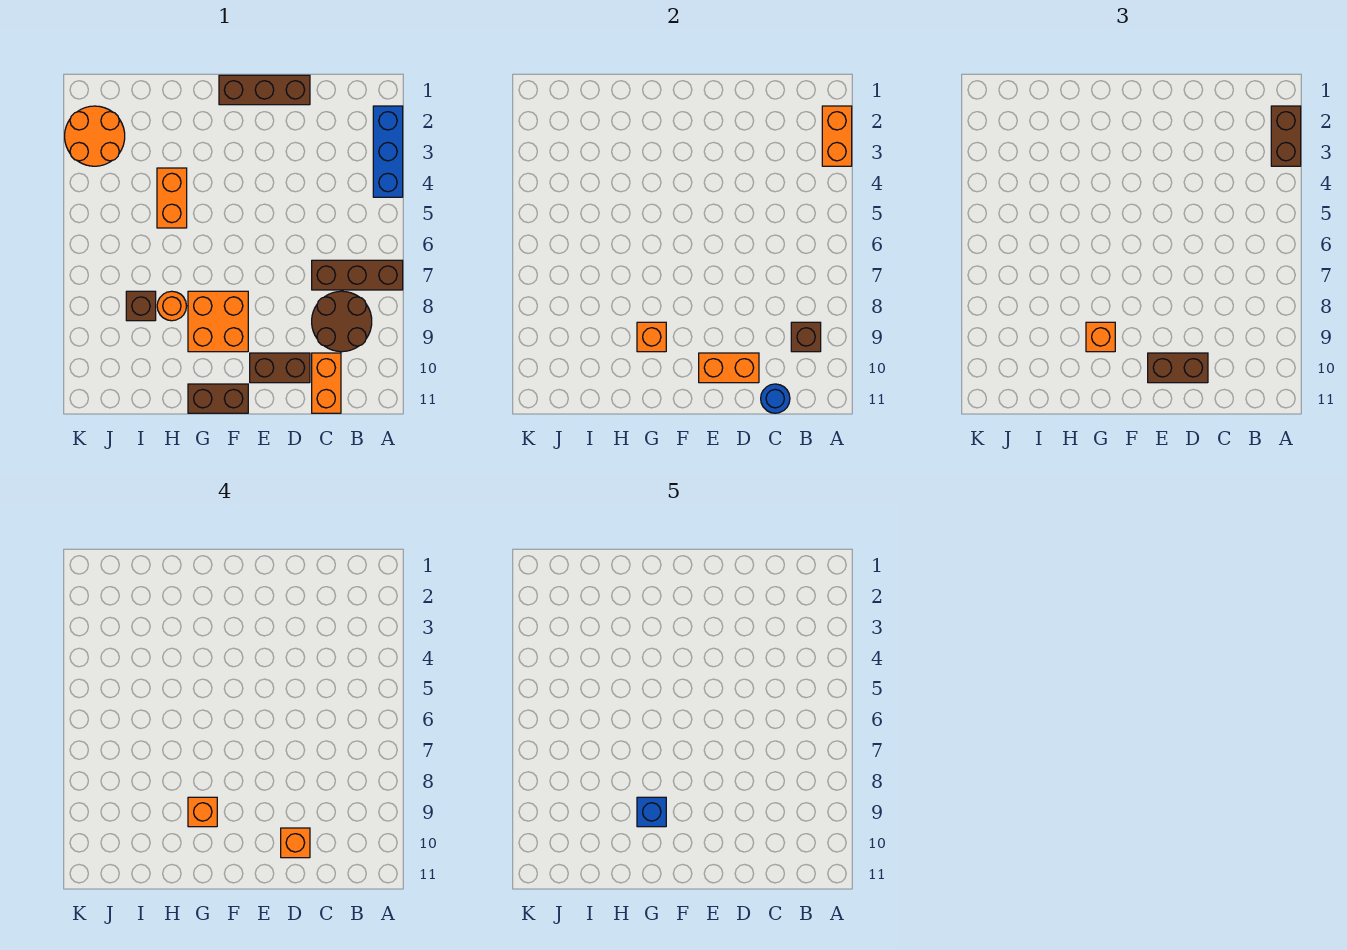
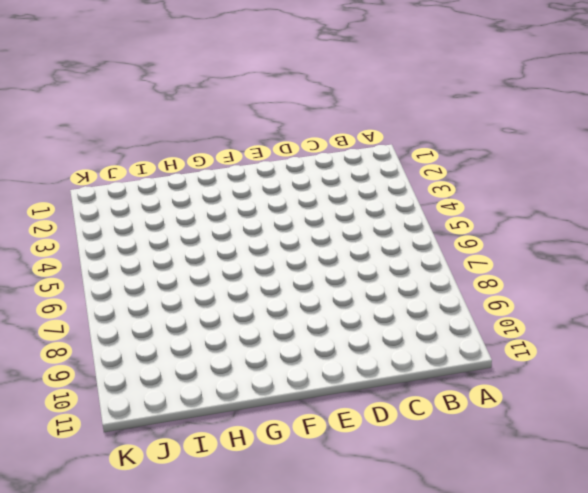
none -> blue 1x3 brick [373,106,403,197]
none -> brown 1x3 brick [312,260,403,290]
none -> brown 2x2 round brick [312,291,372,352]

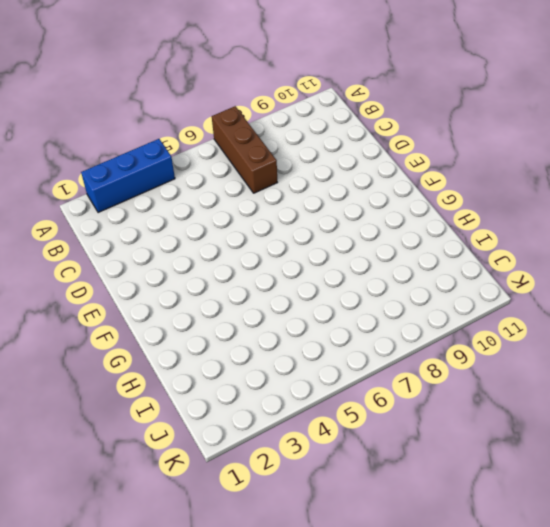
none -> brown 2x2 round brick [312,291,372,352]
none -> orange 1x2 brick [312,353,341,413]
none -> brown 1x3 brick [219,75,310,105]

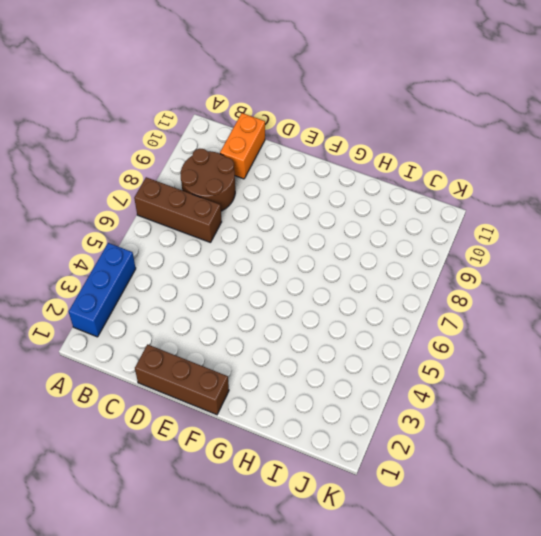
none -> brown 1x2 brick [250,353,310,383]
none -> orange 2x2 brick [188,291,248,352]
none -> brown 1x2 brick [188,384,248,413]

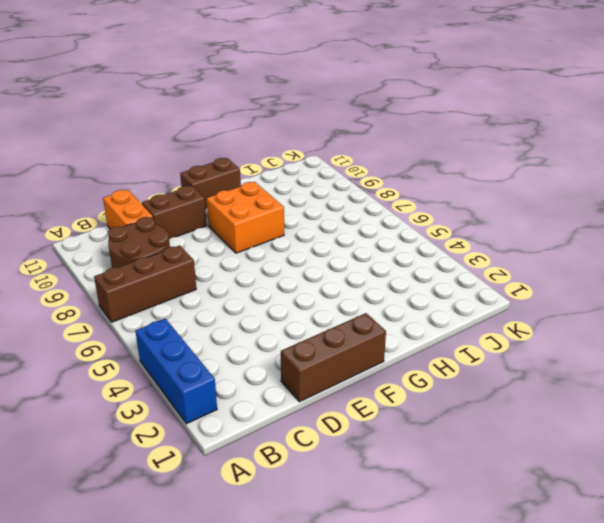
none -> orange 1x2 brick [157,168,187,228]
none -> orange 1x1 round brick [157,291,186,321]
none -> brown 1x1 brick [126,291,156,321]

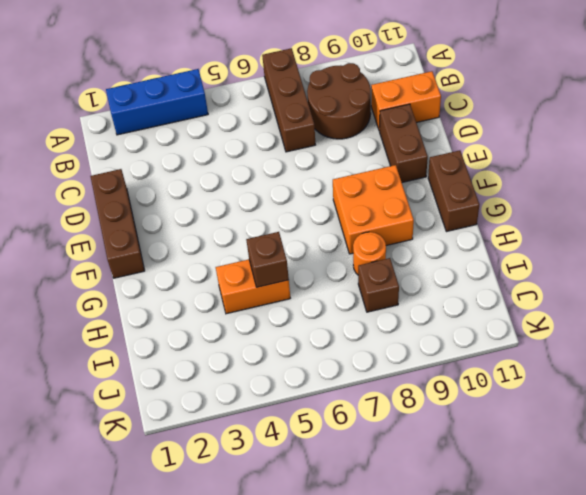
brown 1x1 brick [246,232,289,287] -> brown 1x1 brick moved to [791,322,821,352]
none -> orange 2x2 round brick [65,106,125,166]
none -> orange 1x2 brick [822,106,852,166]
none -> blue 1x1 round brick [761,384,790,413]

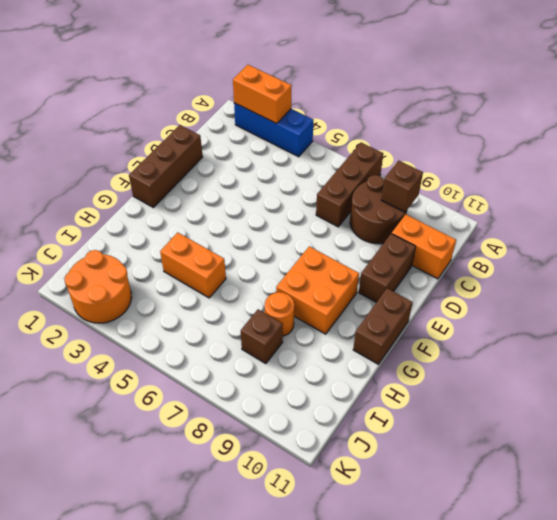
none -> blue 1x1 round brick [761,384,790,413]
none -> orange 1x2 brick [699,353,759,383]
none -> orange 1x1 brick [637,322,666,352]

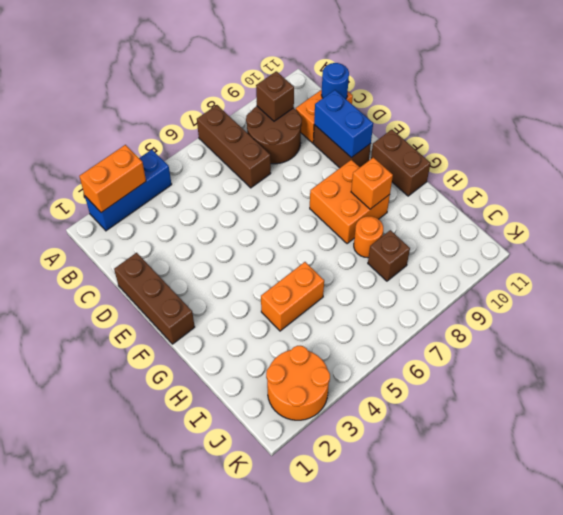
blue 1x2 brick [314,90,373,158] -> orange 1x2 brick [699,353,759,383]
none -> brown 1x2 brick [1271,106,1301,166]
none -> brown 1x2 brick [1148,353,1208,383]
none -> orange 1x1 brick [1086,322,1115,352]

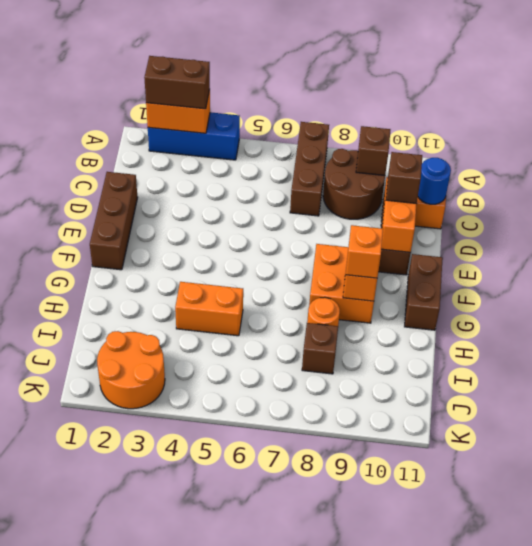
brown 1x1 brick [386,152,422,204] -> brown 1x2 brick [1148,353,1208,383]
none -> orange 1x1 brick [281,828,310,858]
none -> orange 1x1 brick [188,797,217,827]
none -> blue 1x1 brick [637,797,666,827]

